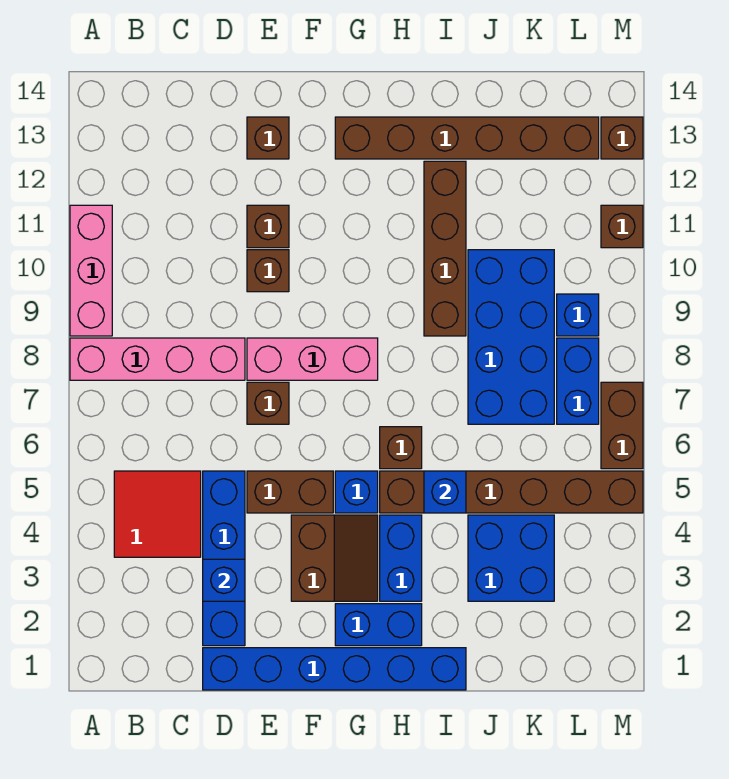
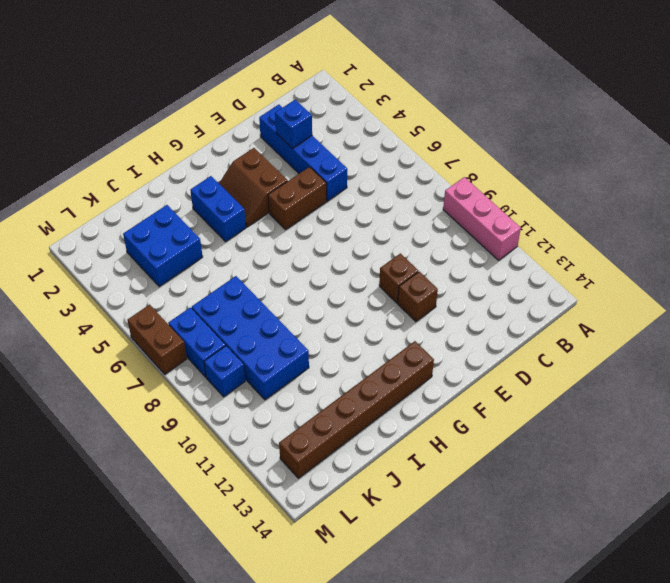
none -> pink 1x4 brick [70,338,245,380]
none -> red 2x2 tile [114,471,201,557]
none -> blue 1x6 brick [203,648,466,690]

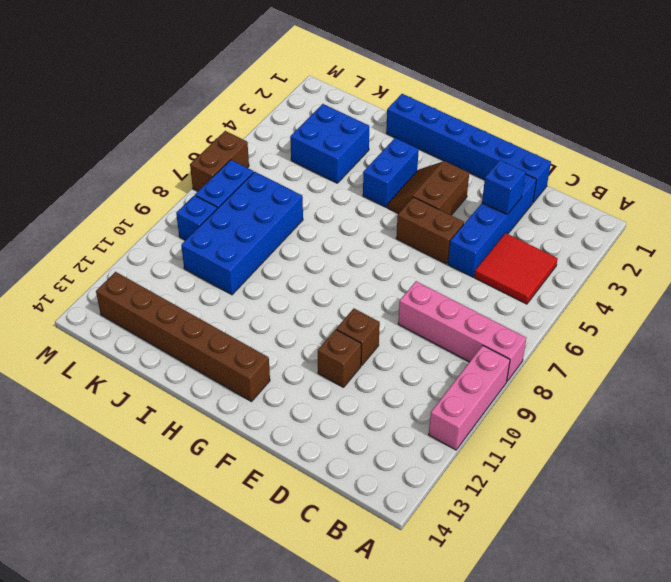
none -> brown 1x1 brick [247,382,289,424]
none -> pink 1x3 brick [247,338,378,380]
none -> brown 1x1 brick [247,117,289,159]

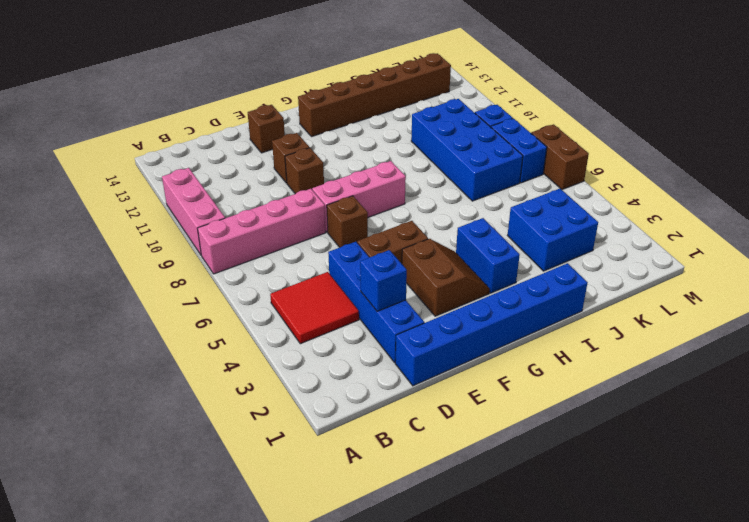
none -> blue 1x2 brick [335,604,422,646]
none -> blue 1x1 brick [335,471,378,513]
none -> brown 1x6 brick [380,471,643,513]

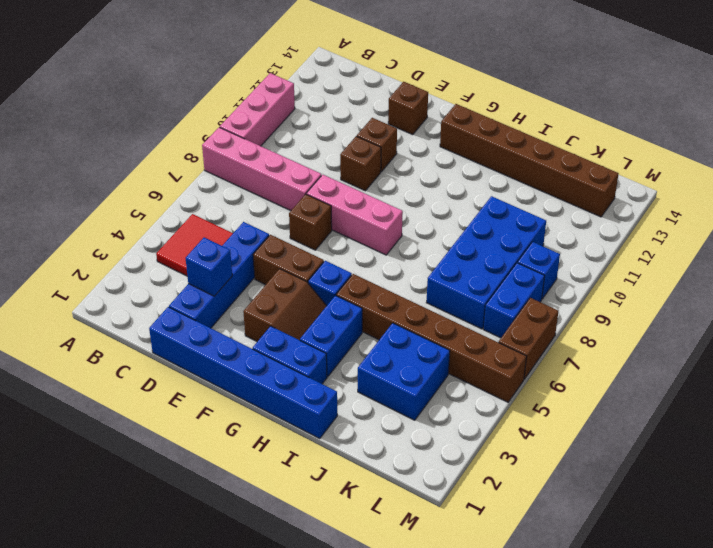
none -> brown 1x1 brick [380,427,422,469]
none -> brown 1x4 brick [424,161,466,336]
none -> brown 1x1 brick [601,205,643,248]

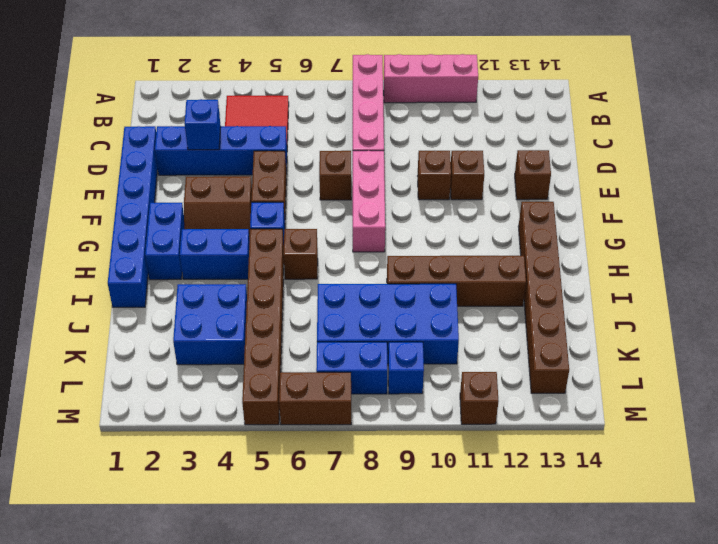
none -> brown 1x1 brick [601,117,643,159]
none -> blue 1x1 brick [424,471,466,513]

